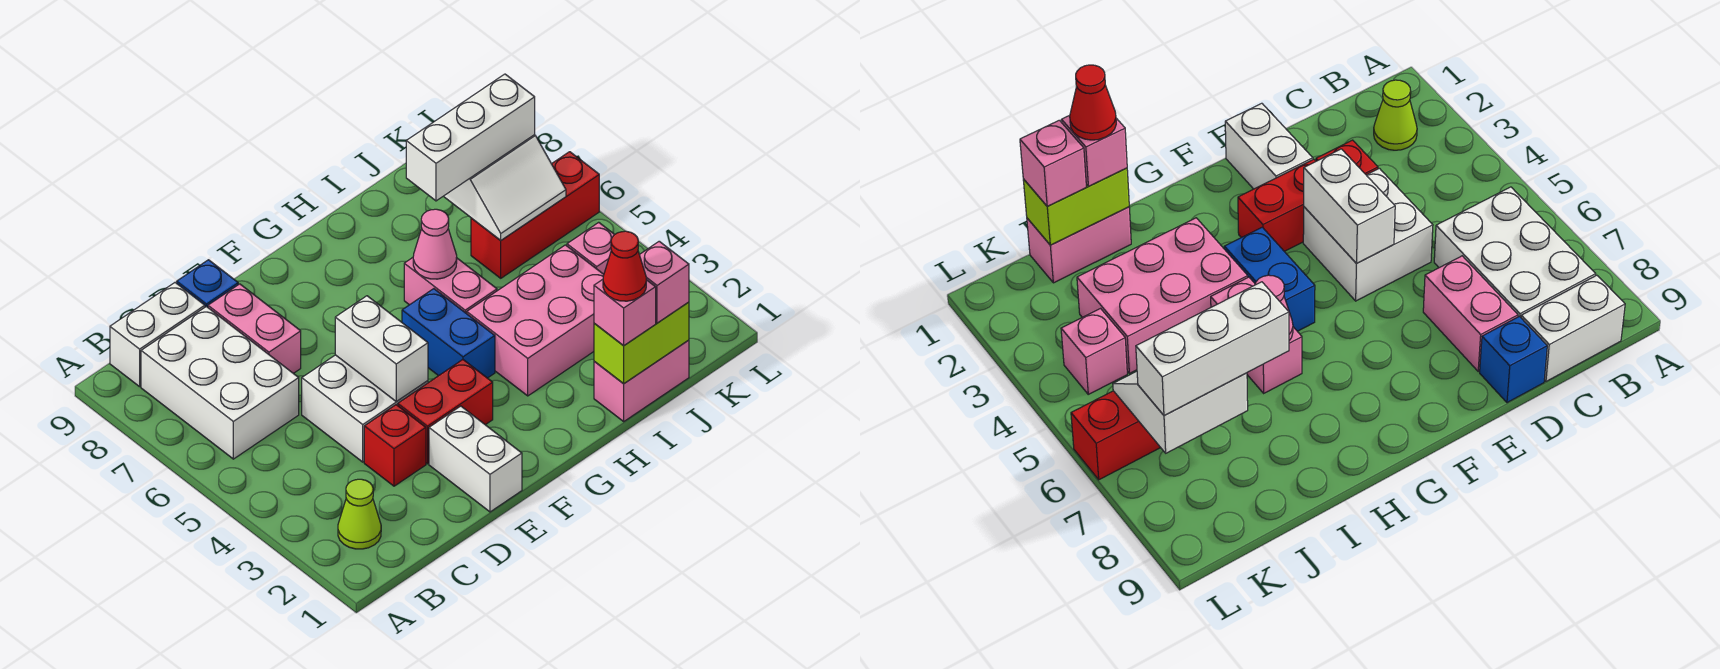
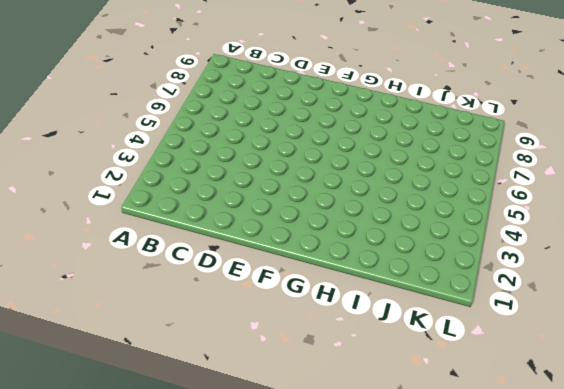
none -> lime 1x1 cone [338,479,381,549]
none -> white 2x3 brick [141,306,299,459]
none -> white 1x2 brick [110,283,205,387]

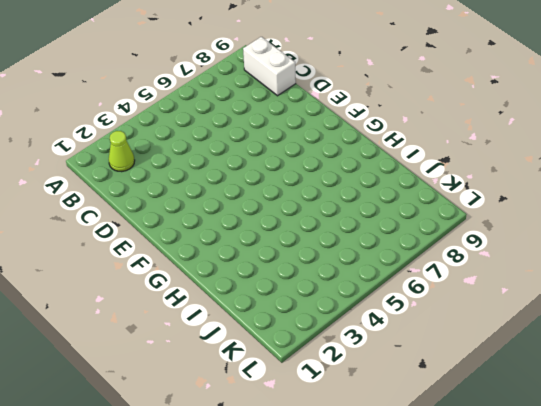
none -> white 2x3 brick [141,306,299,459]
none -> red 1x1 brick [364,405,426,486]
none -> white 2x2 brick [302,355,428,462]

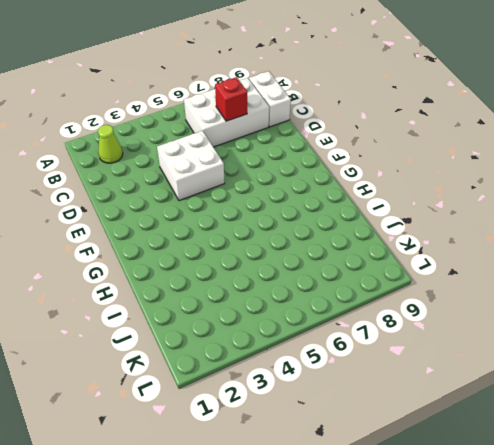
red 1x1 brick [215,77,247,121] -> red 1x1 brick moved to [364,405,426,486]
none -> pink 1x2 brick [208,284,301,373]
none -> blue 1x1 brick [177,260,238,307]
none -> white 1x2 brick [429,406,522,512]

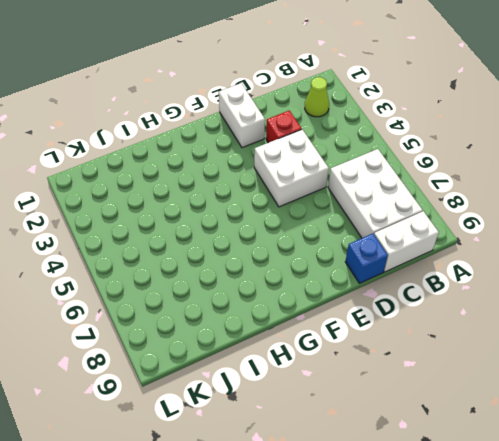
none -> pink 1x2 brick [208,284,301,373]
none -> red 1x2 brick [398,360,493,464]
none -> blue 1x2 brick [402,289,495,378]

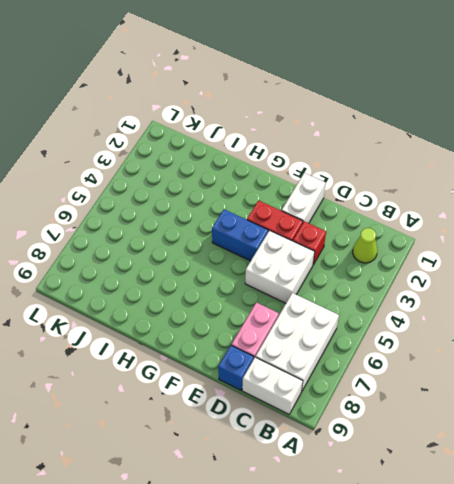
blue 1x2 brick [212,209,268,261] -> blue 1x2 brick turned to [402,289,495,378]
none -> pink 2x3 brick [467,245,604,396]
none -> pink 1x2 brick [404,258,497,314]
none -> pink 1x2 brick [594,340,689,421]

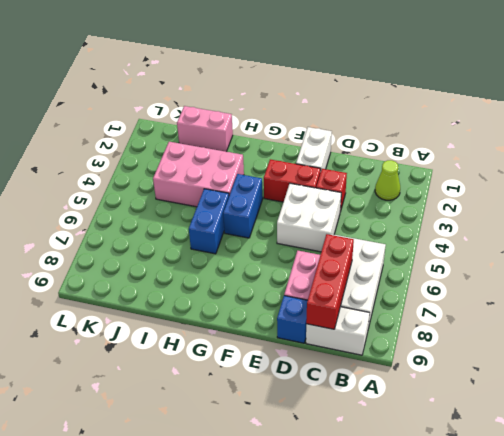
red 1x3 brick [306,234,354,329] -> red 1x3 brick turned to [471,152,599,278]
blue 1x2 brick [189,189,229,254] -> pink 1x2 brick [404,258,497,314]
none -> pink 1x1 brick [567,222,615,274]
none -> white 1x2 brick [335,296,428,402]
none -> pink 1x1 cone [413,209,457,279]

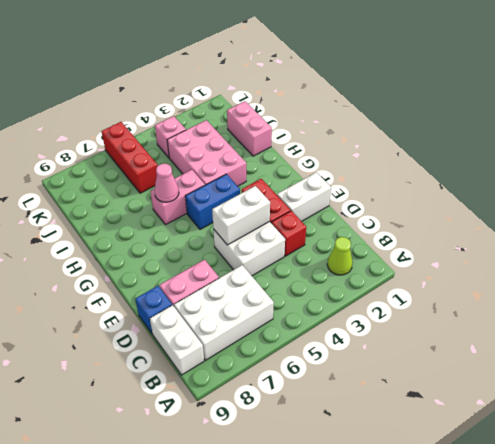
none -> lime 1x2 brick [594,302,689,384]
none -> white 2x2 slope [444,135,566,240]
none -> pink 1x1 brick [594,279,656,346]

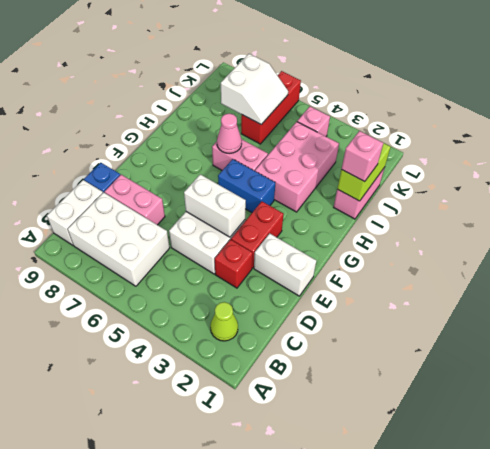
none -> white 1x3 brick [406,74,535,201]
none -> pink 1x1 brick [639,241,689,323]
none -> red 1x1 cone [603,231,646,301]

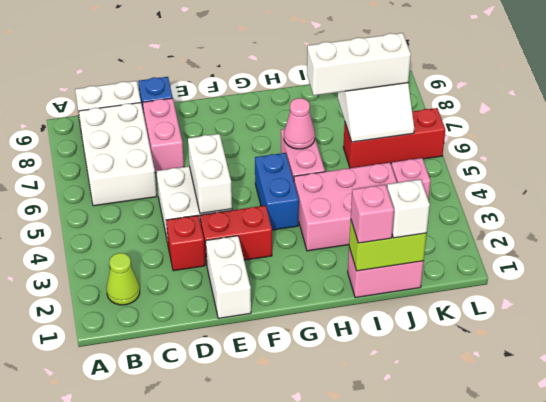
white 1x1 brick [387,179,430,238] -> pink 1x1 brick [639,241,689,323]
none -> red 1x1 cone [603,231,646,301]

